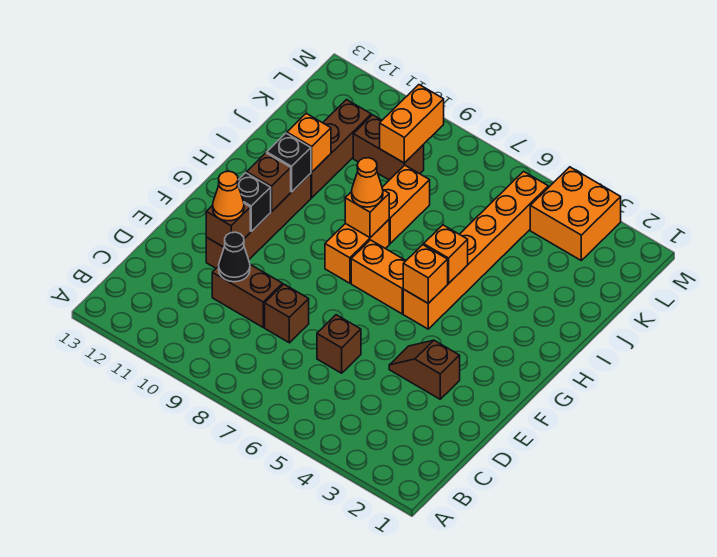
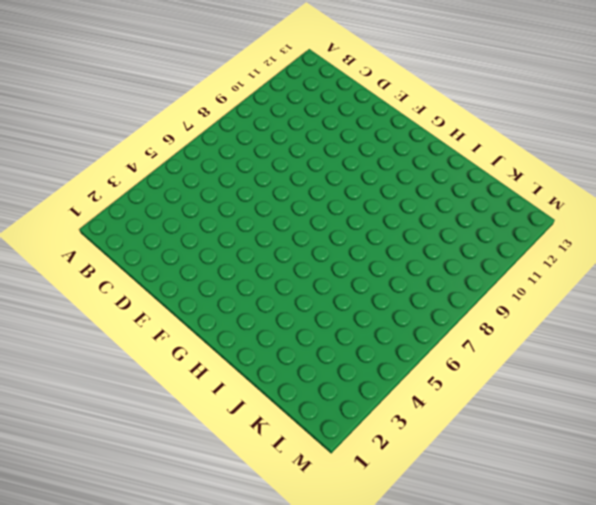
none -> brown 1x1 brick [317,315,361,373]
none -> brown 1x1 brick [265,284,309,343]
none -> brown 1x2 brick [212,265,283,327]

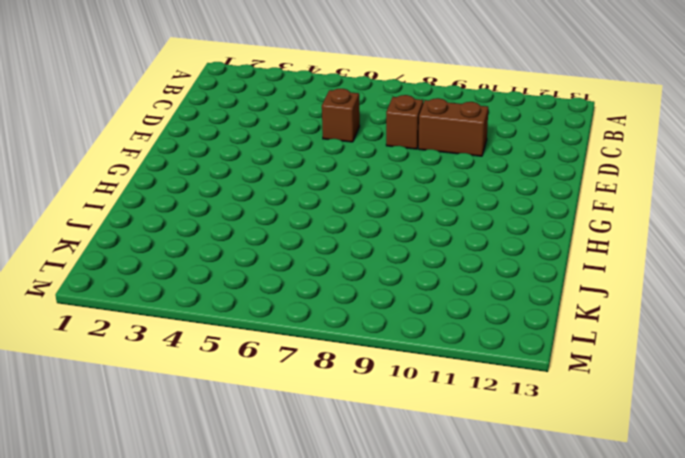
none -> brown 1x2 slope [389,340,460,399]
none -> brown 1x4 brick [206,174,311,268]
none -> orange 1x6 brick [403,172,548,329]

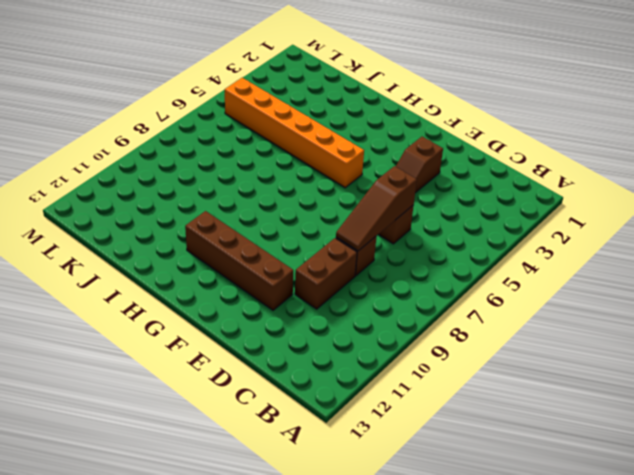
brown 1x3 slope [336,166,417,251] -> none
none -> orange 1x2 brick [351,240,406,314]
none -> orange 1x2 brick [325,220,389,283]
none -> orange 1x2 brick [382,165,430,244]

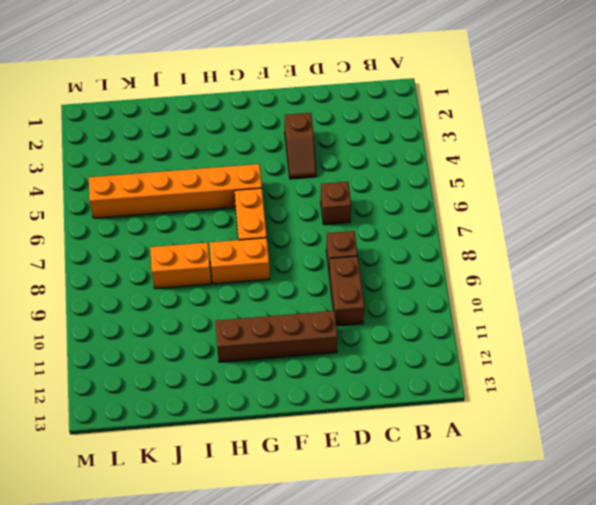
none -> brown 1x3 brick [311,100,371,198]
none -> brown 1x2 brick [353,115,424,180]
none -> orange 2x2 brick [530,167,621,260]

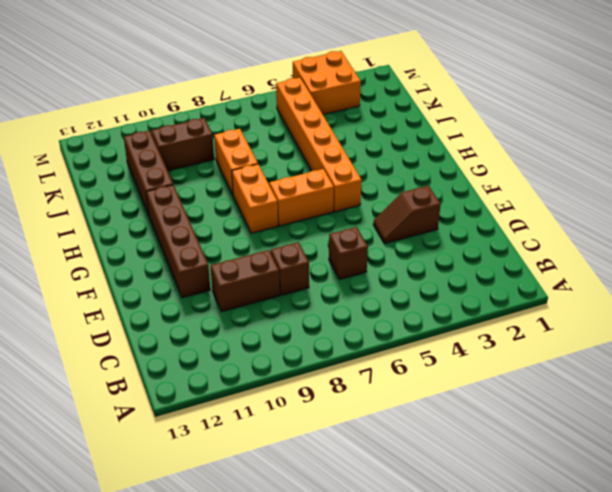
none -> black 1x1 cone [219,232,250,282]
none -> brown 1x1 brick [206,204,250,247]
none -> black 1x1 brick [238,173,271,232]

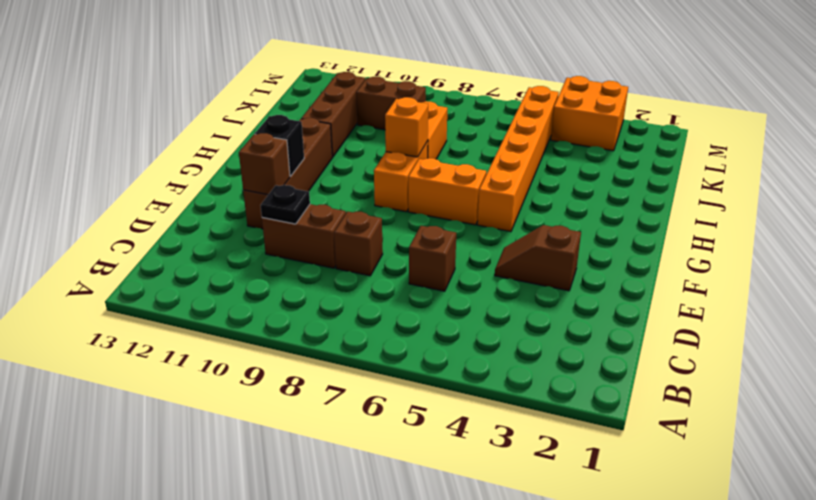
black 1x1 plate [260,185,310,224] -> black 1x1 cone [219,232,250,282]
none -> orange 1x1 brick [403,245,448,303]
none -> brown 1x1 brick [247,153,291,212]
none -> orange 1x1 brick [424,225,468,284]

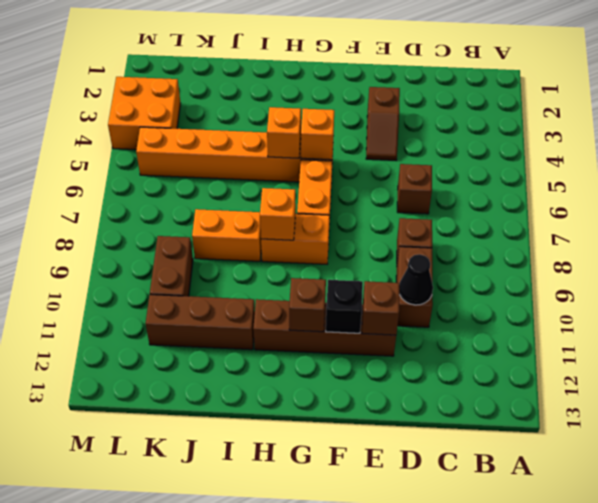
none -> black 1x1 brick [267,133,311,192]
none -> orange 1x1 brick [287,113,331,172]
none -> orange 1x2 brick [380,85,444,163]

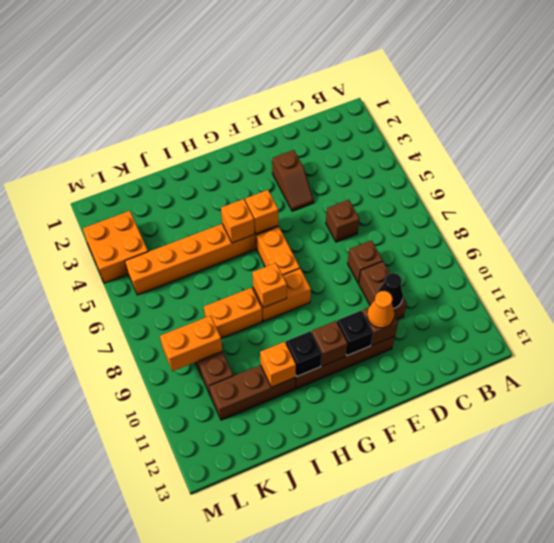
none -> orange 1x1 cone [352,158,383,207]

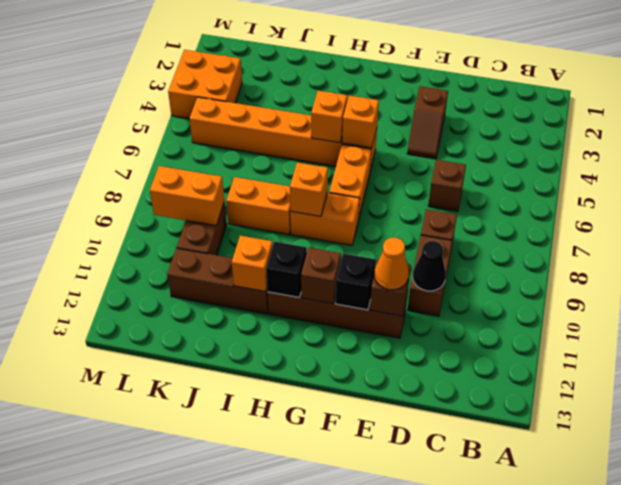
none -> orange 1x1 cone [352,158,383,207]

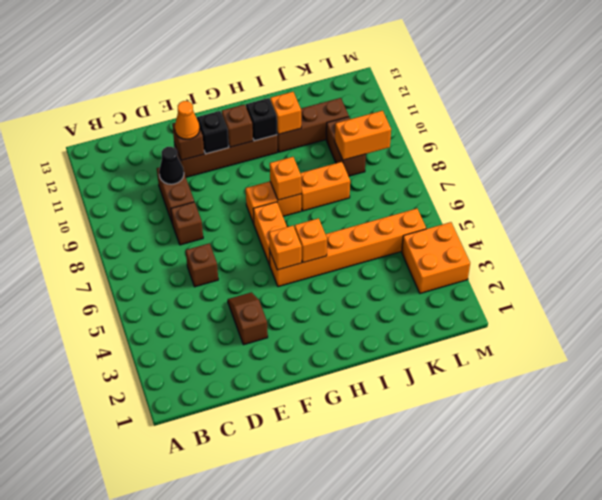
none -> orange 1x1 cone [352,158,383,207]

